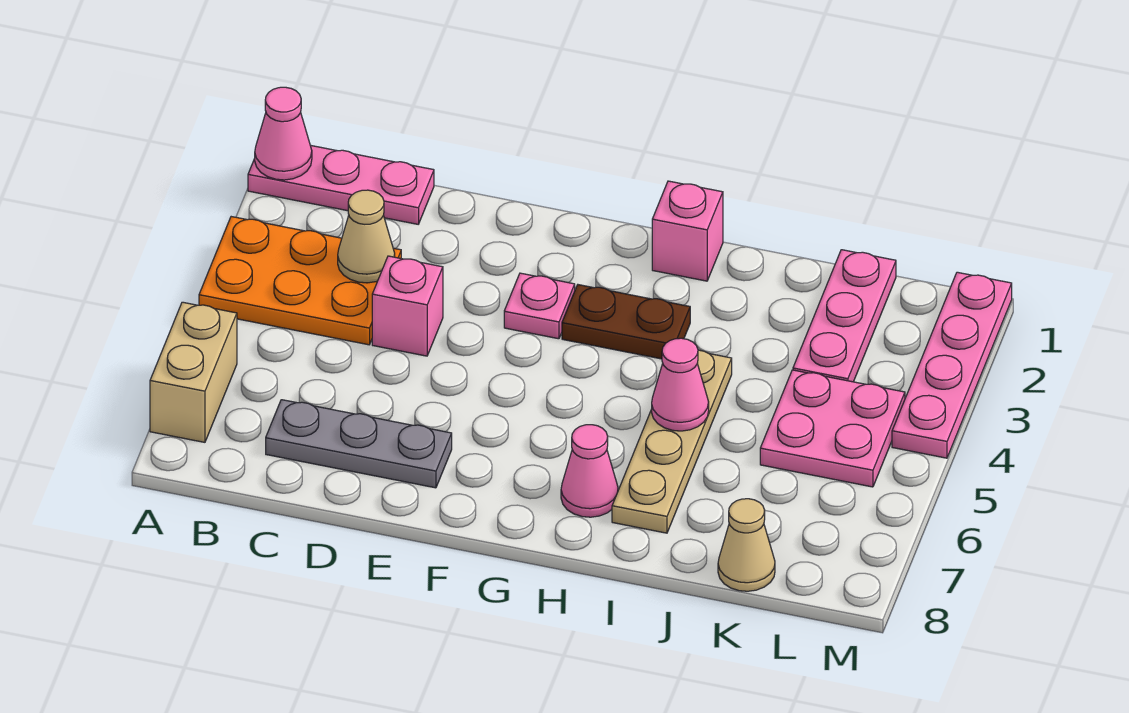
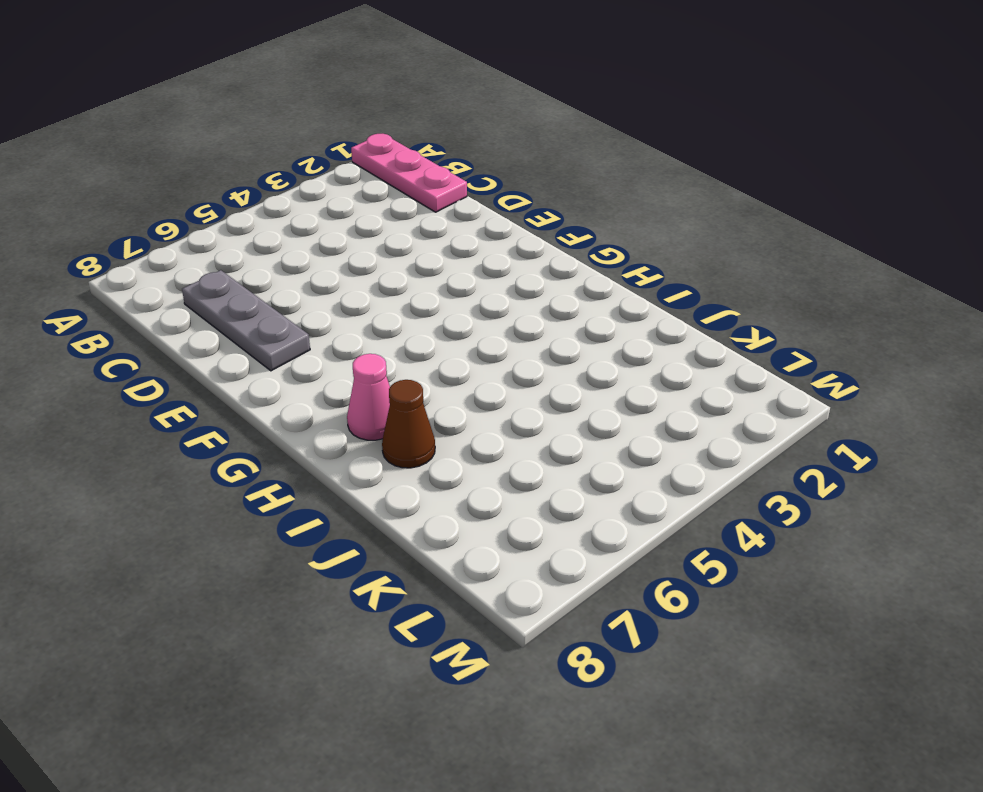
brown 1x1 cone [382,380,435,468] -> tan 1x4 plate [612,350,732,533]
none -> orange 2x3 plate [199,217,401,345]
none -> tan 1x2 brick [150,302,237,442]
none -> pink 1x1 brick [372,256,443,356]

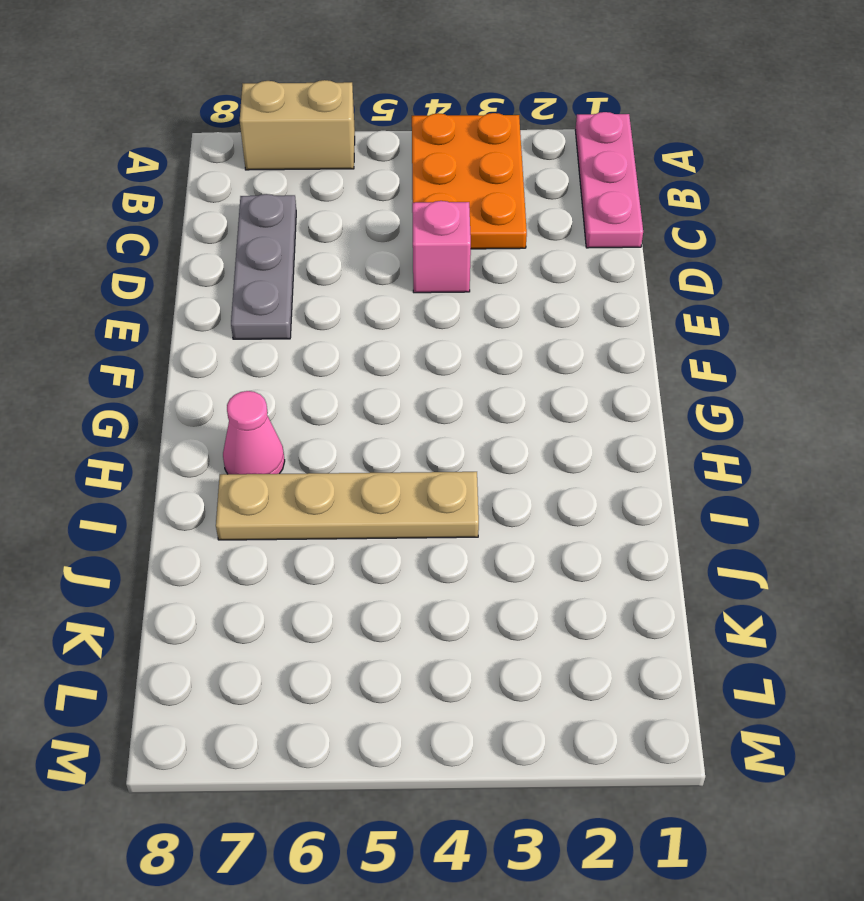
none -> pink 1x1 plate [504,273,575,339]
none -> brown 1x2 plate [562,285,690,359]
none -> pink 1x1 brick [652,181,723,281]

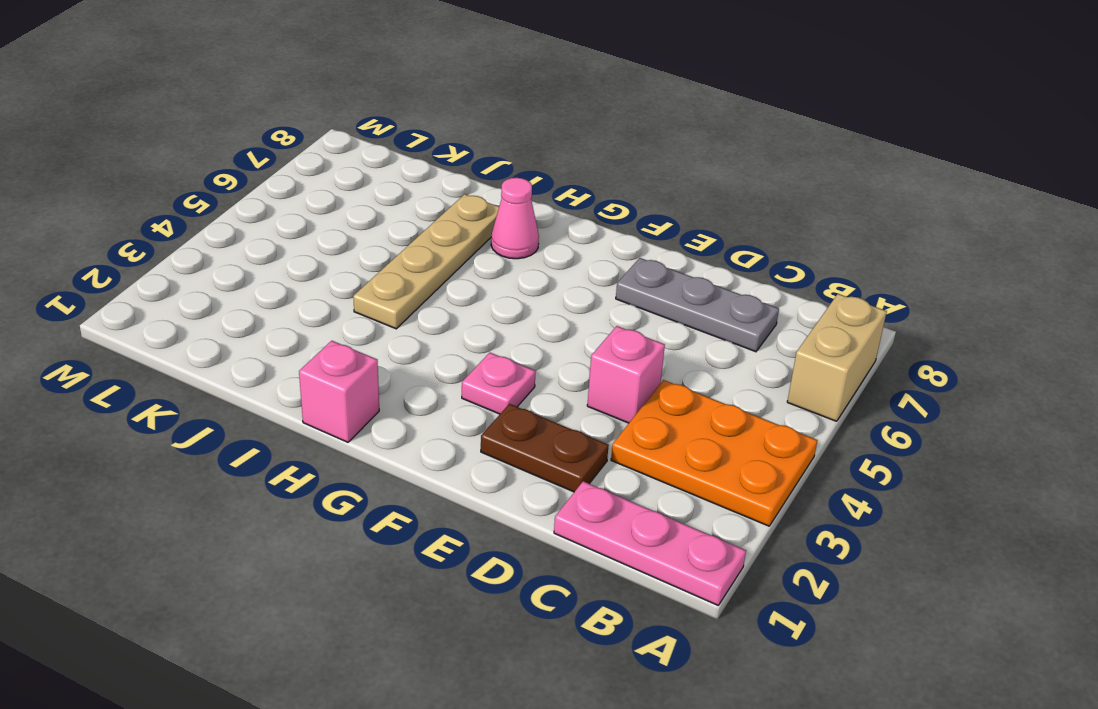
brown 1x2 plate [481,404,609,492] -> brown 1x2 plate moved to [562,285,690,359]
none -> pink 1x3 plate [793,250,896,382]
none -> pink 2x2 plate [760,370,905,487]
none -> tan 1x1 cone [718,499,775,591]

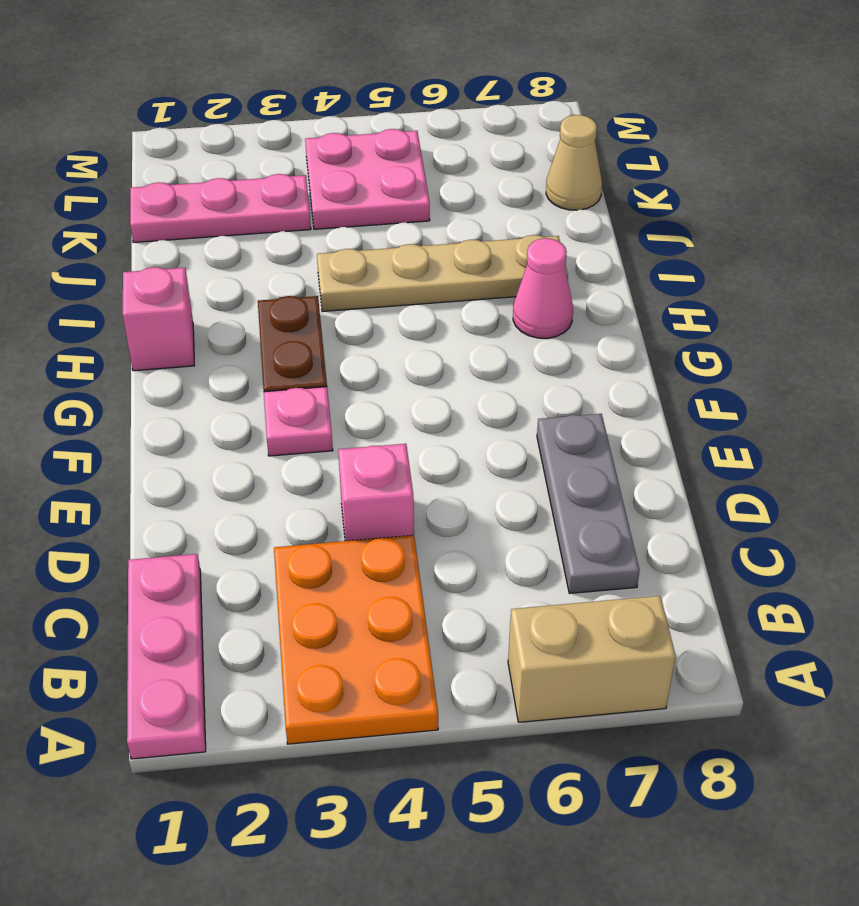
none -> pink 1x4 plate [892,272,1012,458]
none -> pink 1x1 cone [255,87,312,180]
none -> tan 1x1 cone [338,190,395,283]

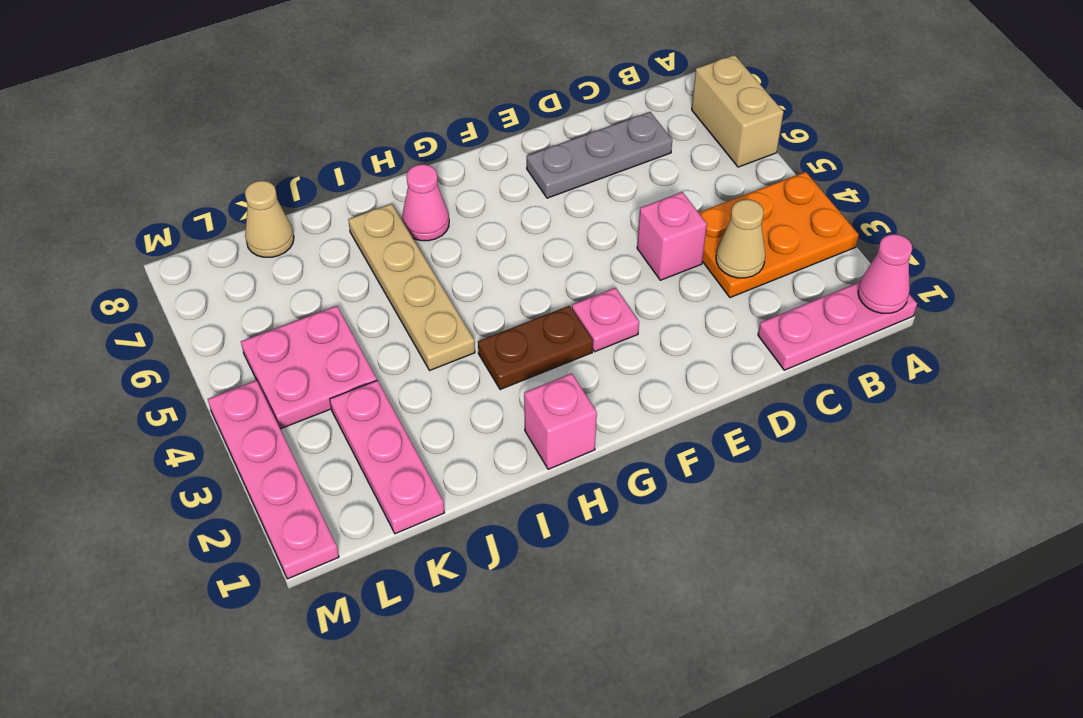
none -> pink 1x1 cone [652,338,709,431]

